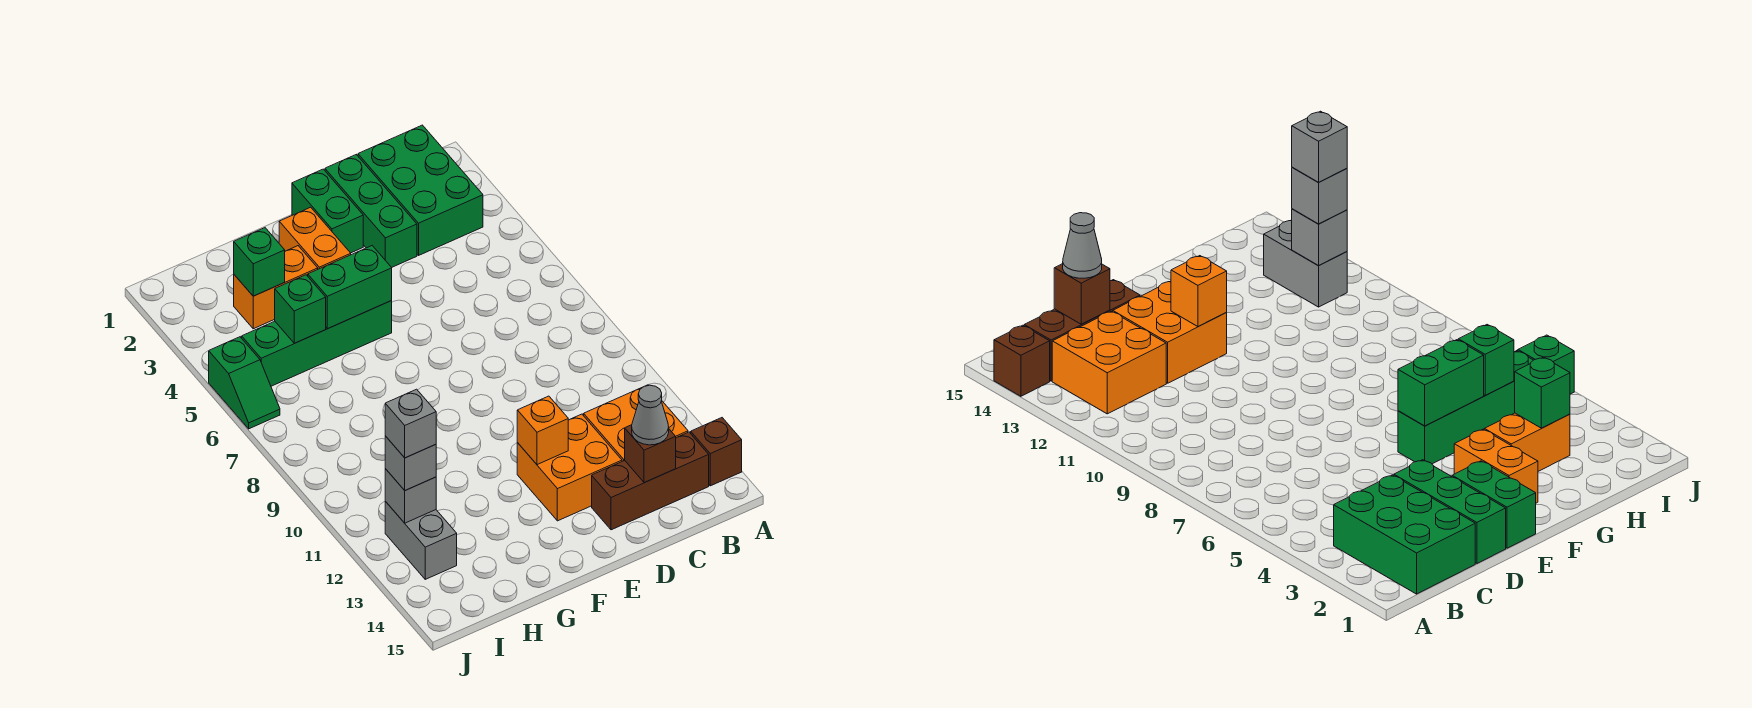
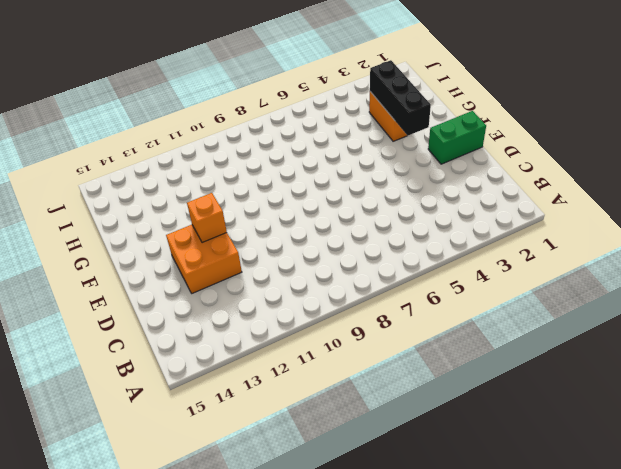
black 1x3 brick [370,60,431,136] -> green 1x1 brick [234,228,285,296]
none -> brown 1x1 brick [691,418,742,486]
none -> green 2x3 brick [358,125,483,255]
none -> orange 2x2 brick [584,385,688,461]

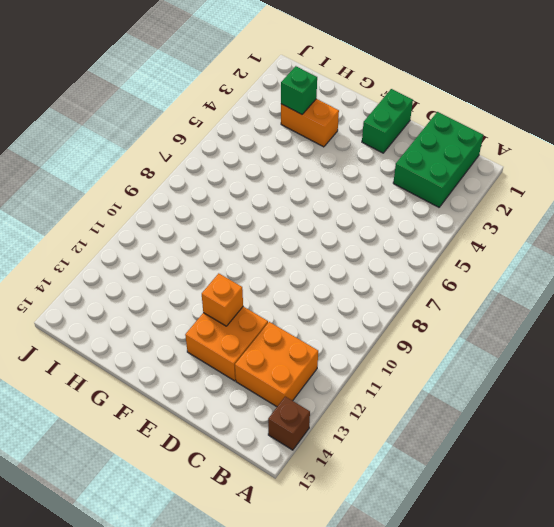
none -> brown 1x3 brick [592,432,709,530]
none -> green 1x3 brick [325,155,417,267]
none -> orange 1x2 brick [279,207,351,269]

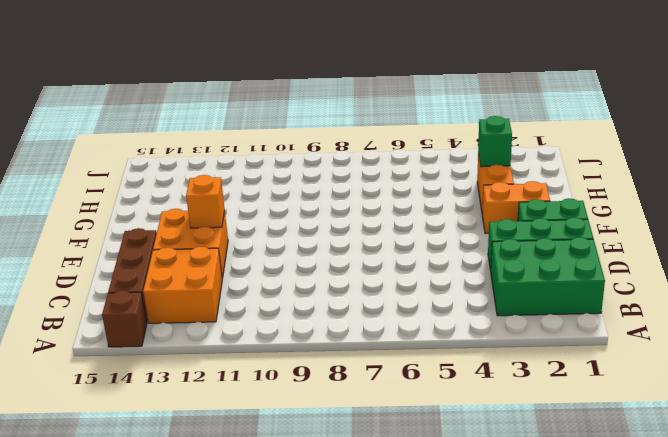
none -> green 1x4 brick [242,301,392,386]
none -> grey 1x2 brick [385,502,457,579]
none -> green 1x2 slope [209,337,280,429]

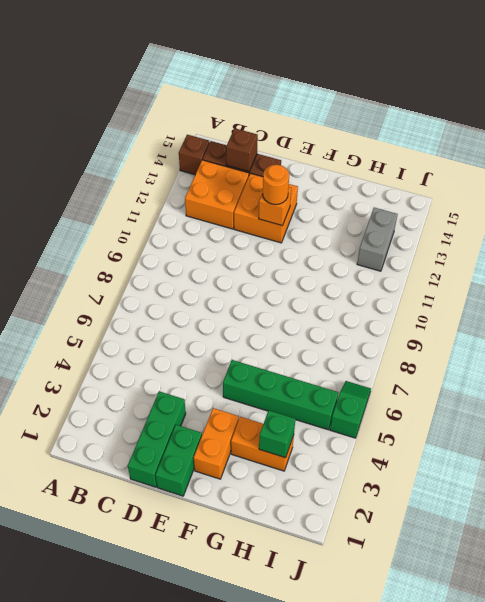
orange 1x1 round brick [263,165,289,205] -> none
none -> green 2x3 brick [358,125,483,255]
none -> green 1x2 brick [308,246,392,329]
none -> green 1x1 brick [275,275,326,343]

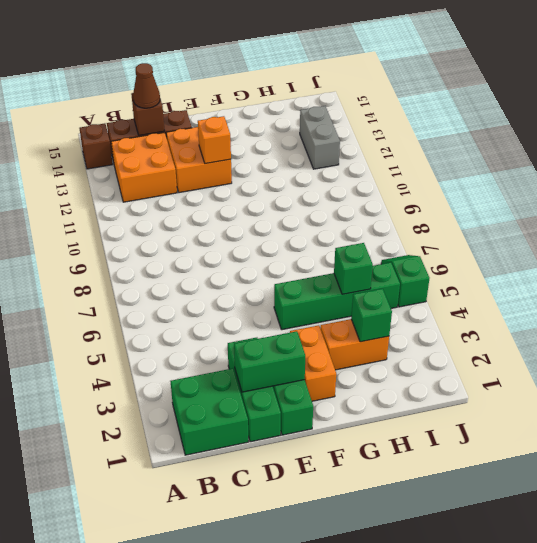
green 2x2 brick [171,368,249,455] -> green 2x3 brick [358,125,483,255]
brown 1x1 cone [133,63,160,108] -> grey 1x1 cone [632,385,669,445]
green 1x2 brick [234,331,305,392] -> green 1x2 brick moved to [308,246,392,329]
none -> grey 1x1 brick [385,469,436,523]
none -> grey 1x1 brick [385,436,436,490]
none -> grey 1x1 brick [385,389,436,458]

